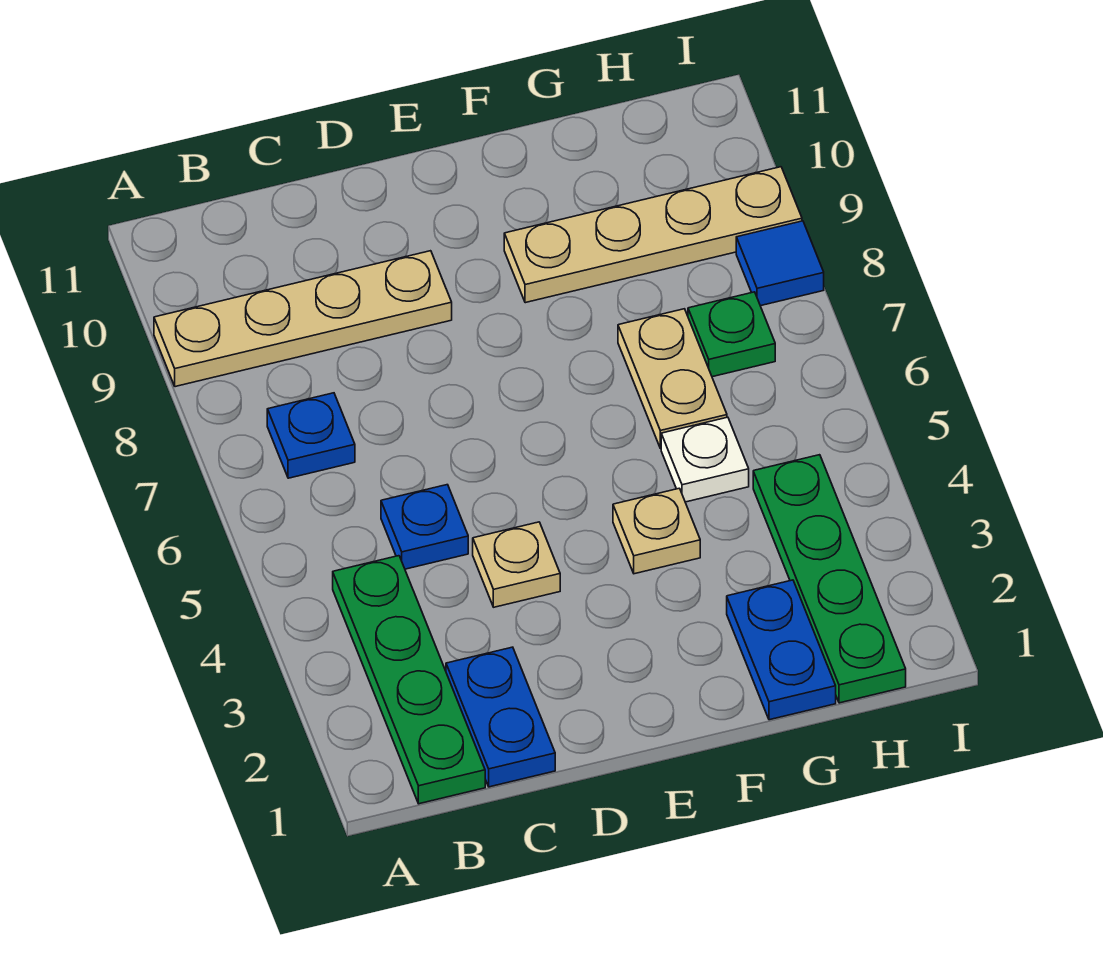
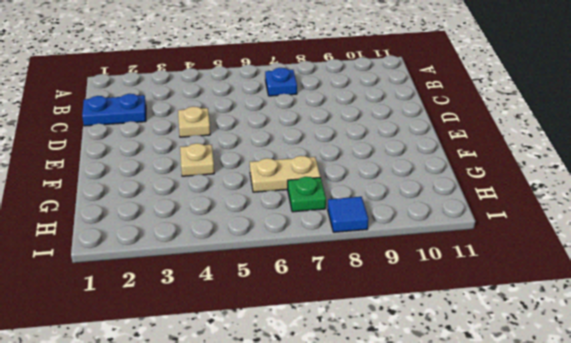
none -> tan 1x4 plate [154,251,452,387]
none -> green 1x4 plate [333,556,485,804]
none -> blue 1x1 plate [381,485,468,569]

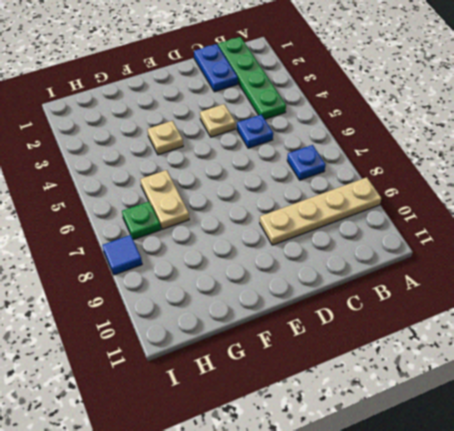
none -> tan 1x4 plate [504,167,802,303]
none -> blue 1x2 plate [727,580,836,720]
none -> white 1x1 plate [661,417,749,502]

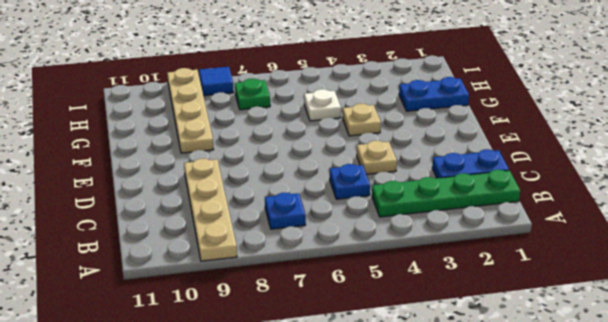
none -> tan 1x2 plate [618,309,727,448]
none -> green 1x4 plate [753,455,906,703]

